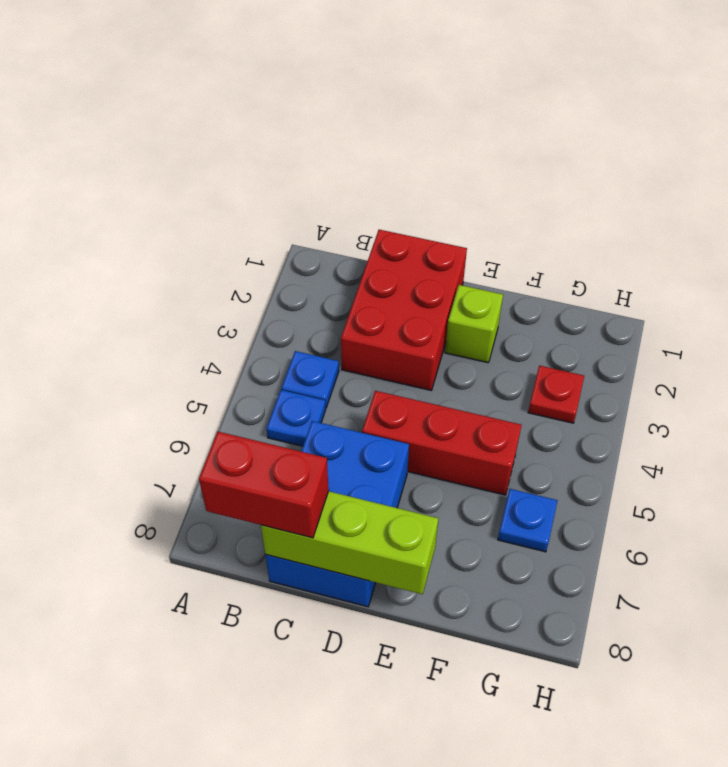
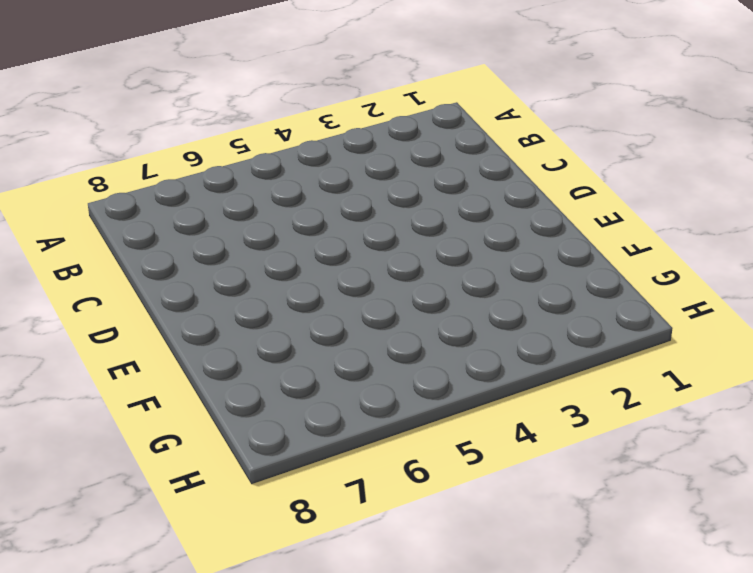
none -> blue 1x1 plate [281,351,339,408]
none -> blue 1x1 plate [266,390,326,446]

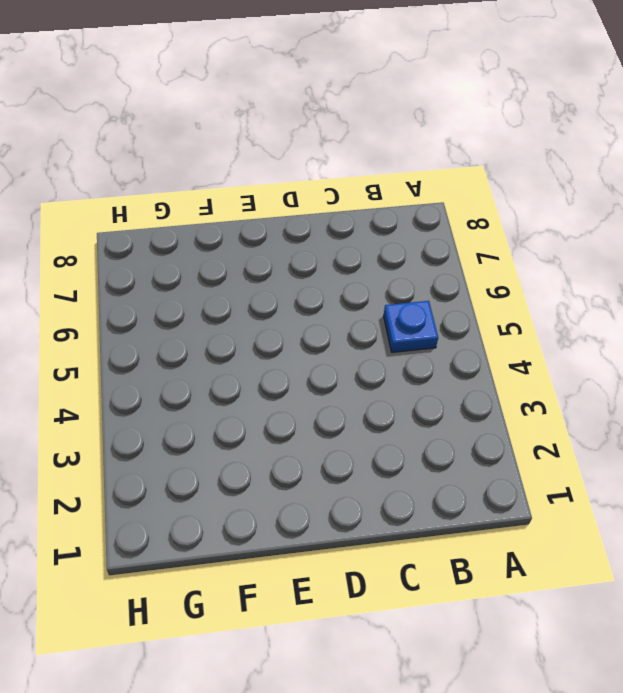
none -> blue 1x1 plate [281,351,339,408]
none -> red 2x3 brick [341,230,467,390]

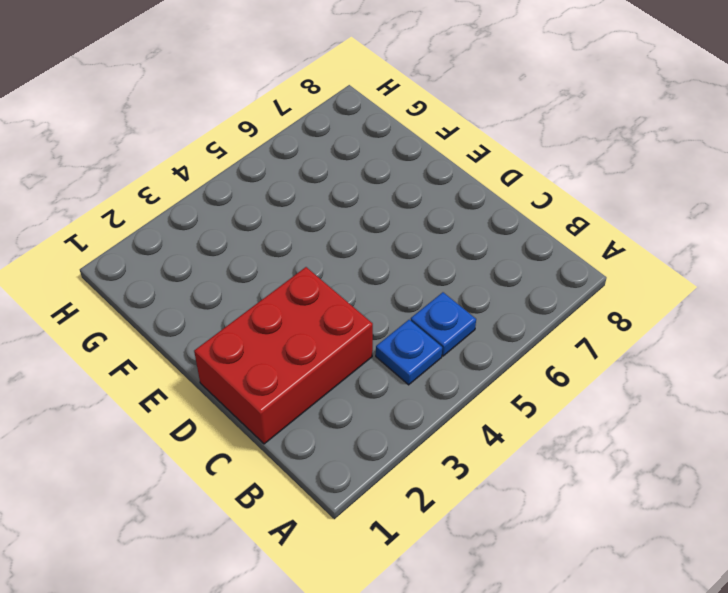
none -> blue 2x3 brick [265,421,409,607]
none -> red 1x3 brick [362,391,522,495]

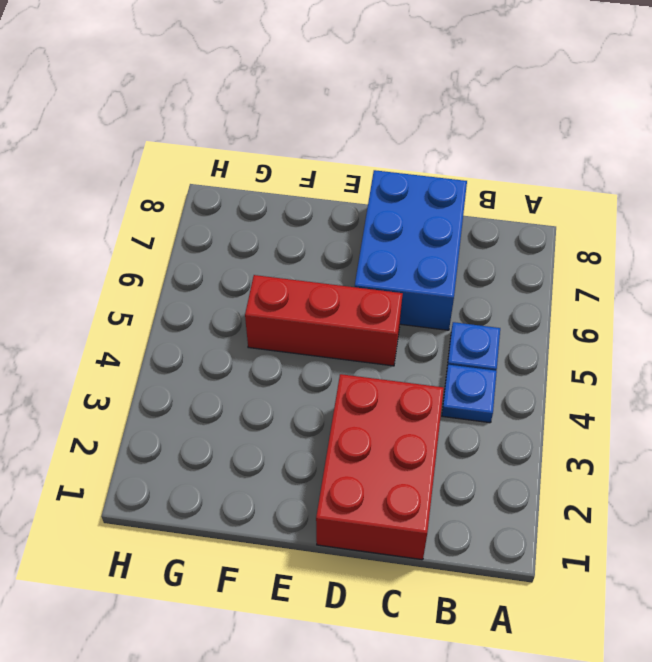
none -> lime 1x1 brick [445,285,503,363]
none -> red 1x1 plate [528,366,584,423]

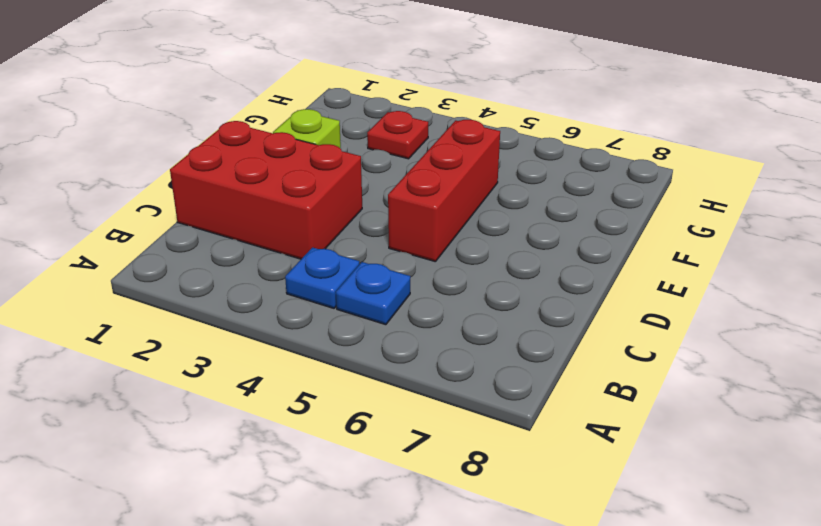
none -> blue 2x3 brick [265,421,409,607]
none -> blue 1x1 plate [498,489,558,552]

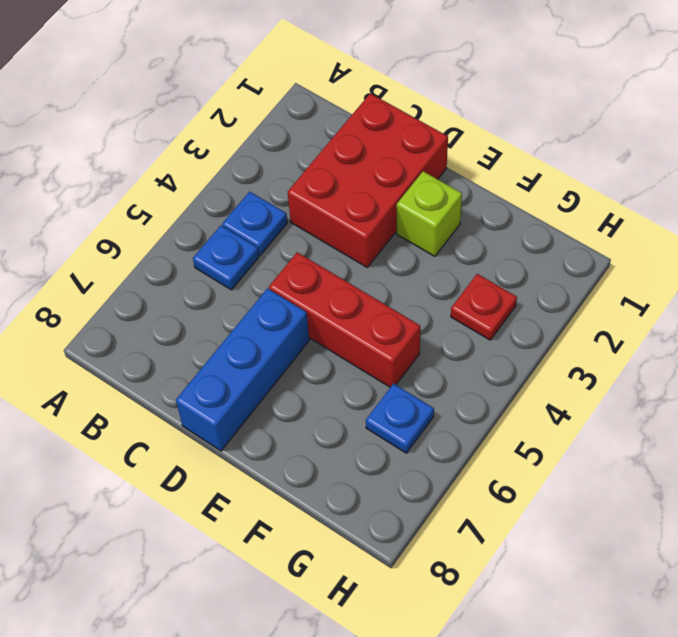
blue 1x3 brick [176,288,309,451] -> blue 2x3 brick [265,421,409,607]
none -> lime 1x3 brick [261,491,438,594]
none -> red 1x2 brick [199,432,329,538]

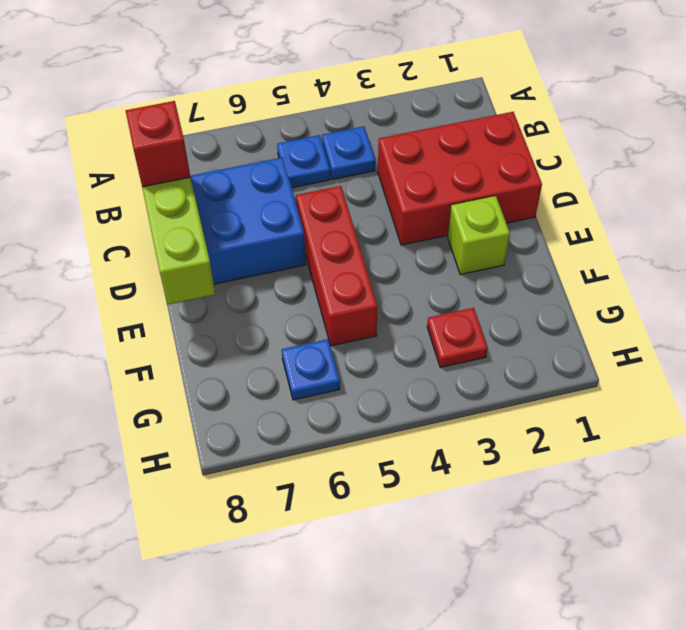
red 1x1 brick [126,101,190,187] -> red 1x2 brick [199,432,329,538]

